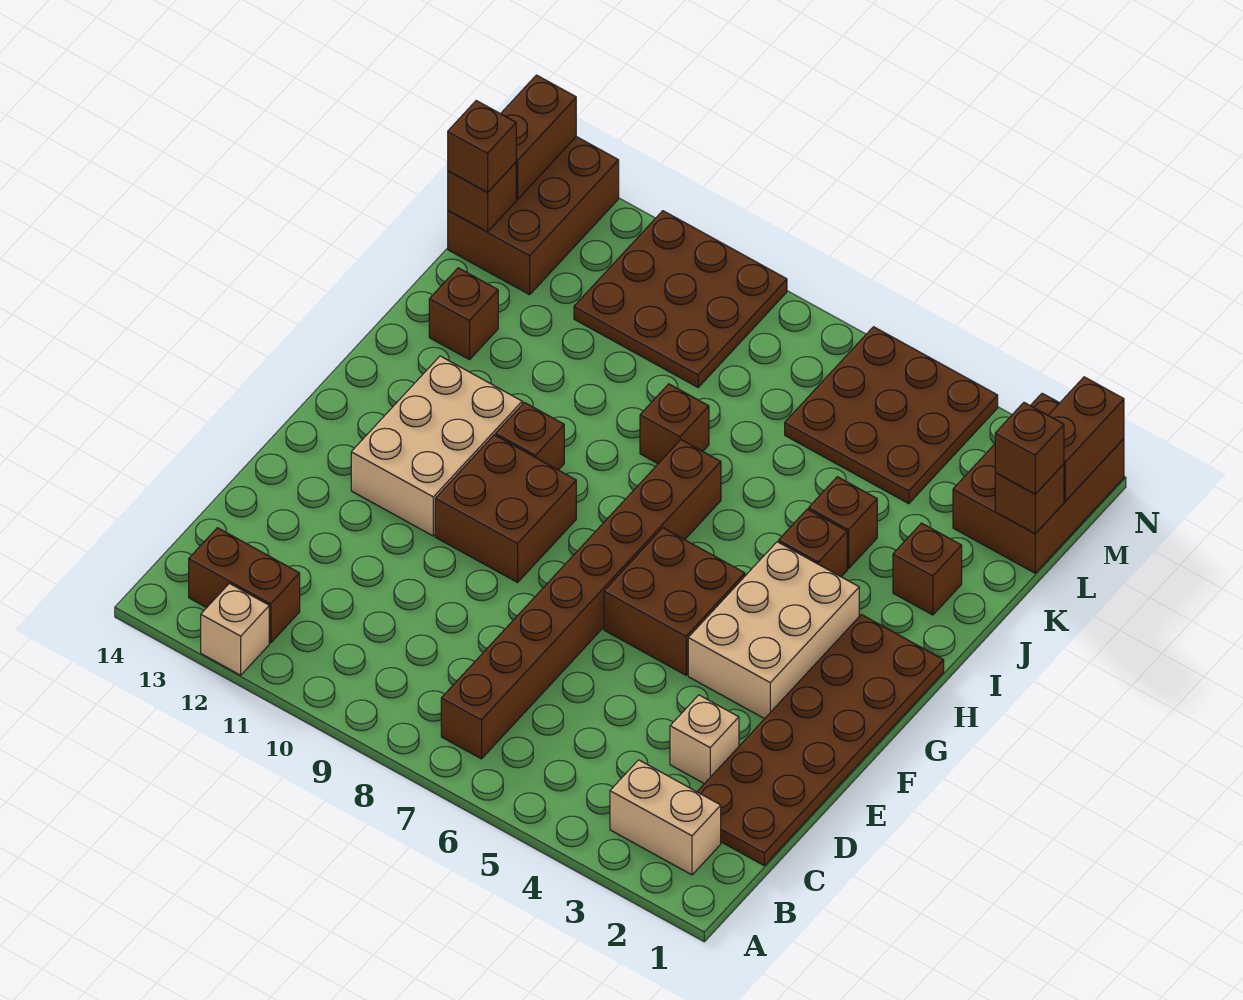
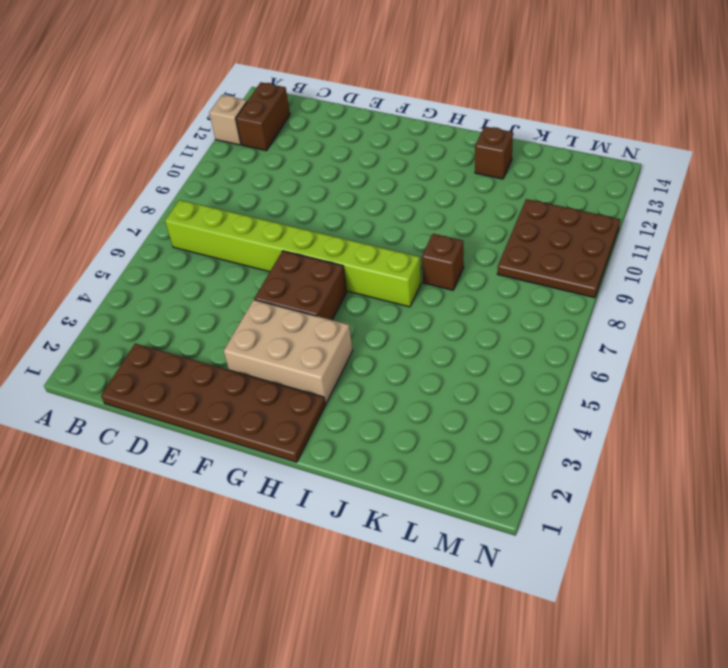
lime 1x8 brick [165,200,421,307] -> brown 1x8 brick [441,440,721,759]
none -> tan 1x2 brick [610,760,721,875]
none -> tan 1x1 brick [670,695,739,784]
none -> brown 2x2 brick [435,435,576,582]

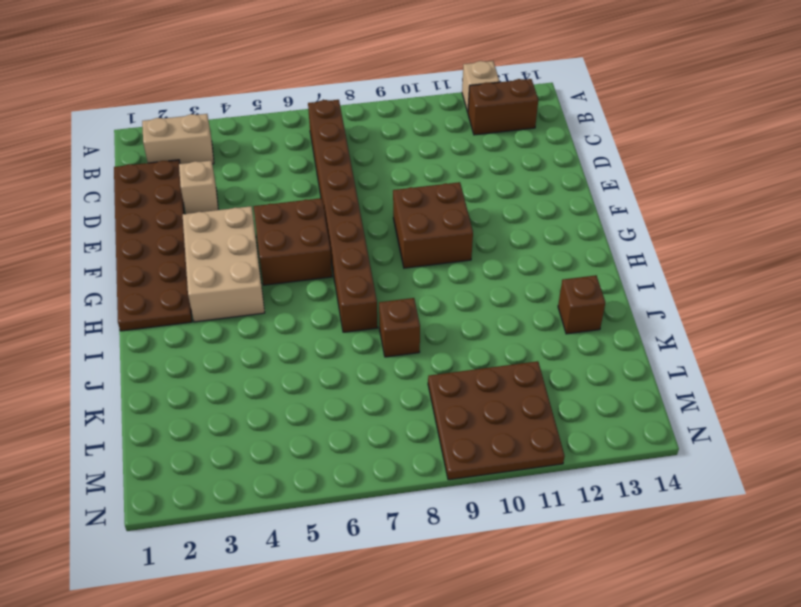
none -> tan 2x3 brick [351,356,522,536]
none -> brown 1x1 brick [496,402,564,470]
none -> brown 1x1 brick [779,509,847,577]

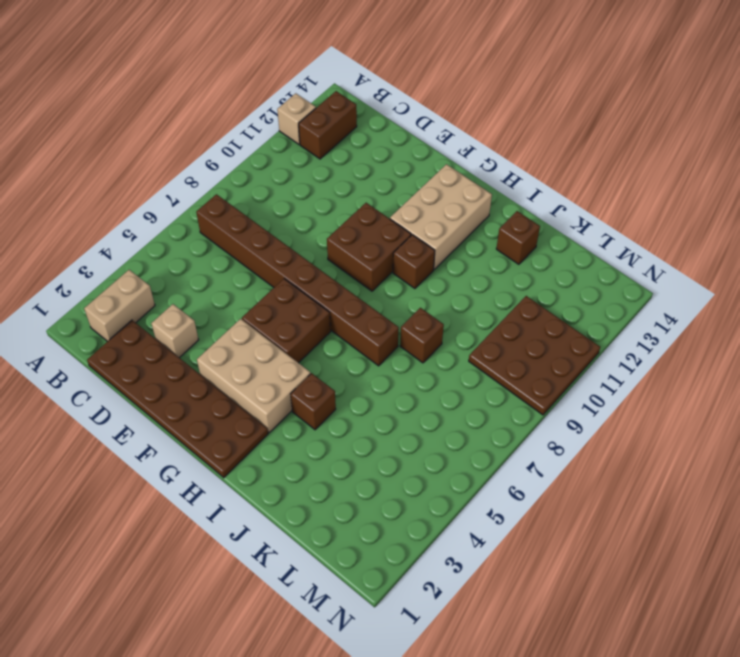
tan 2x3 brick [390,164,492,269] -> tan 2x3 brick turned to [351,356,522,536]
none -> brown 1x1 brick [893,523,962,615]
none -> brown 1x1 brick [809,477,877,568]
none -> brown 2x3 brick [953,393,1124,573]

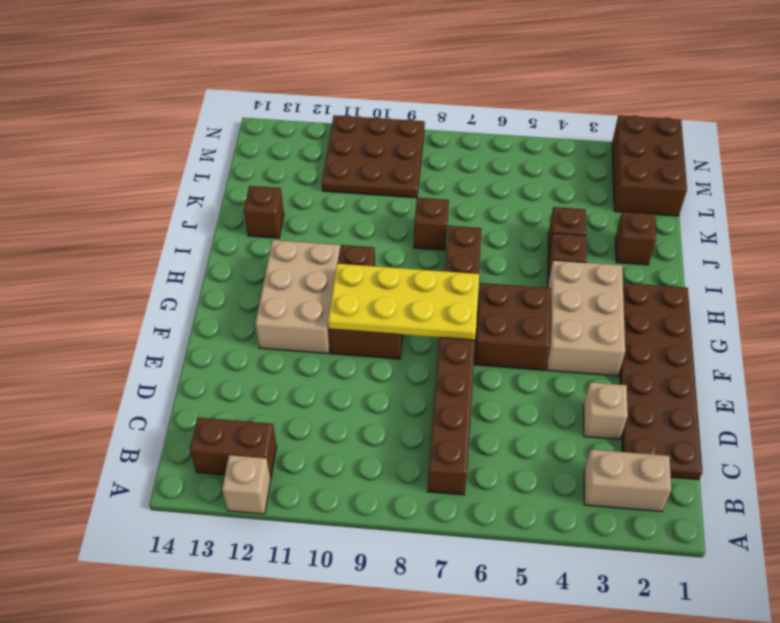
yellow 2x4 plate [328,264,479,340] -> none
none -> brown 3x3 plate [785,327,998,504]
none -> brown 2x3 brick [448,137,619,295]
none -> brown 1x1 brick [995,464,1064,534]

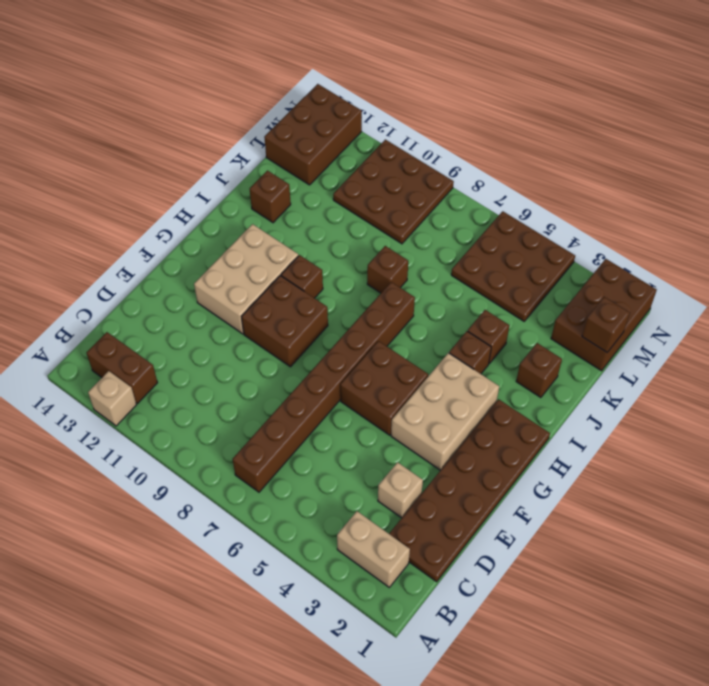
none -> brown 1x1 brick [448,162,516,232]
none -> brown 1x2 brick [1048,377,1124,501]
none -> brown 1x2 brick [501,75,576,199]

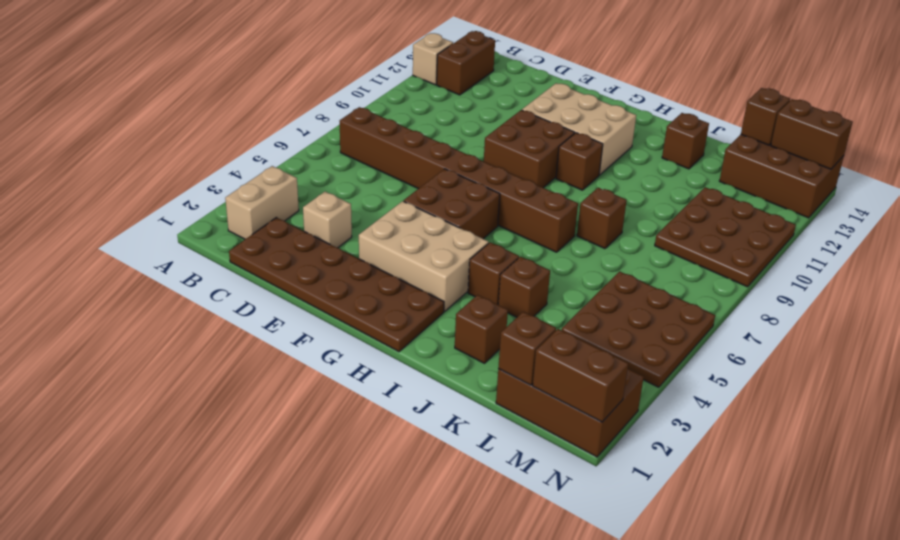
none -> brown 1x1 brick [995,403,1064,494]
none -> brown 1x1 brick [448,101,516,192]

